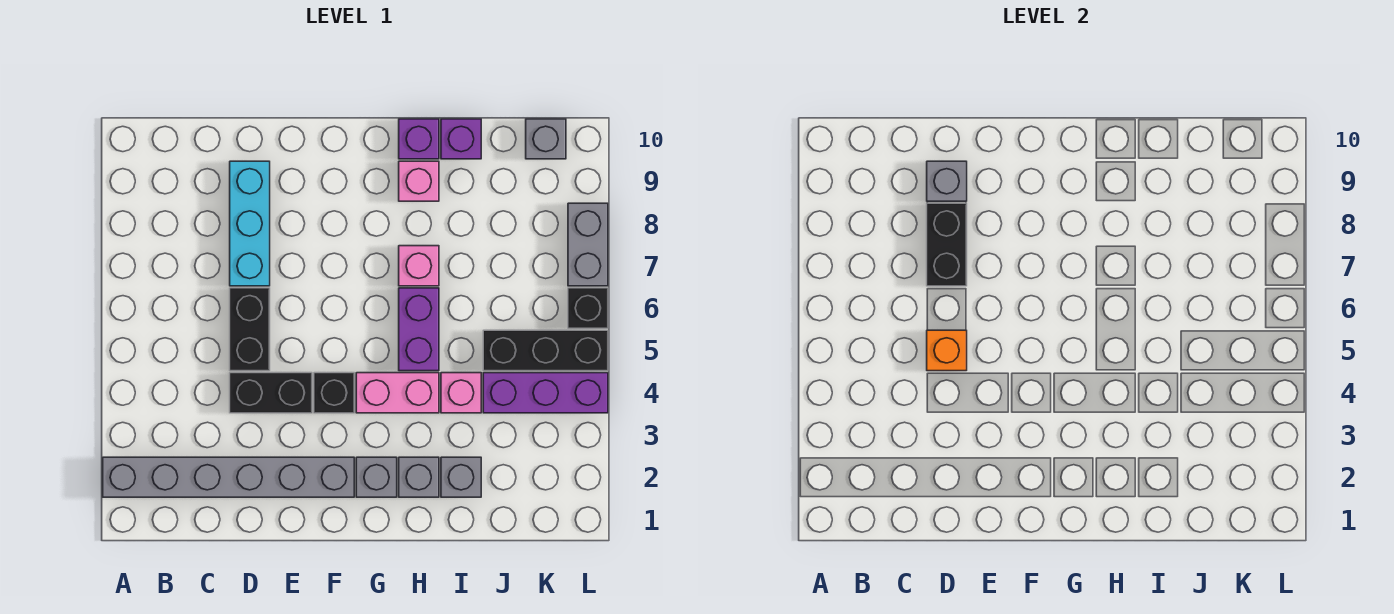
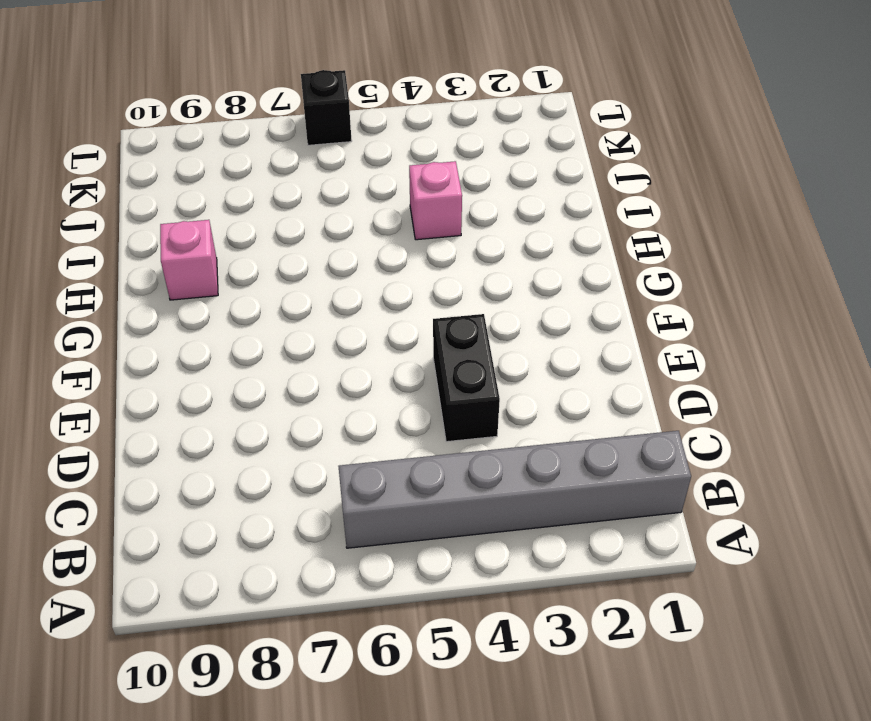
grey 1x6 brick [338,431,691,548] -> grey 1x6 brick turned to [103,457,354,497]
none -> black 1x2 brick [230,288,270,371]
none -> cyan 1x3 brick [230,161,270,286]
none -> black 1x1 brick [314,373,354,413]

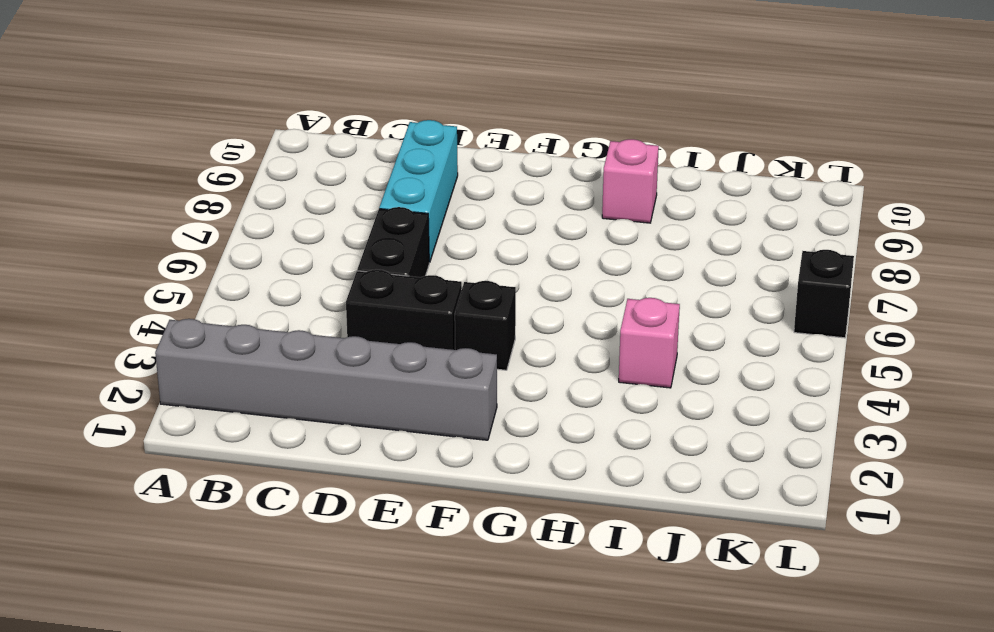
none -> grey 1x1 brick [356,457,397,497]
none -> pink 1x2 brick [356,373,439,413]
none -> grey 1x1 brick [399,457,439,497]

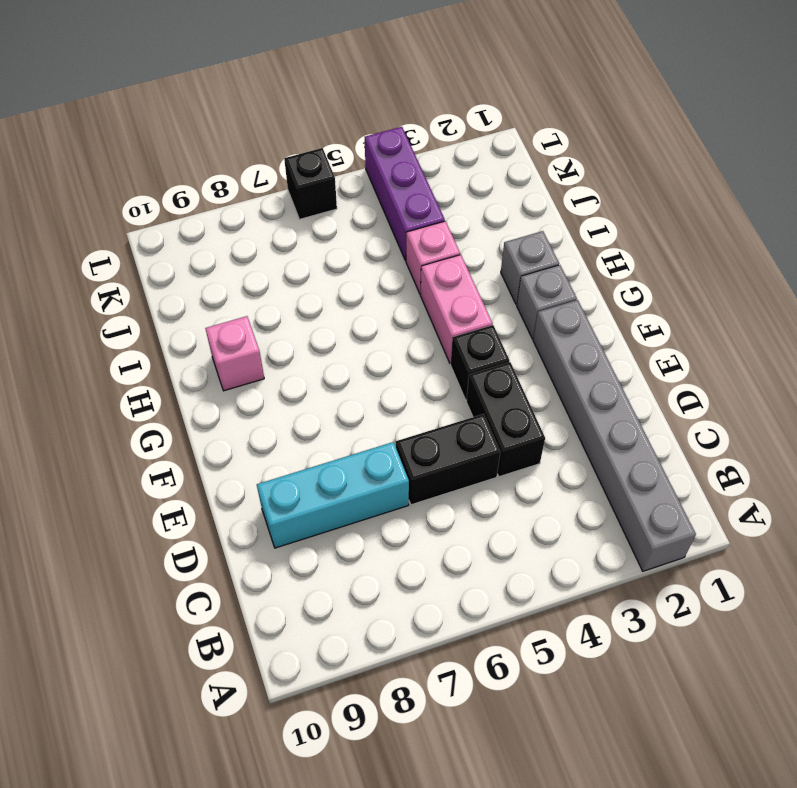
none -> purple 1x2 brick [399,288,439,371]
none -> pink 1x1 brick [399,246,439,286]
none -> purple 1x1 brick [399,119,439,159]

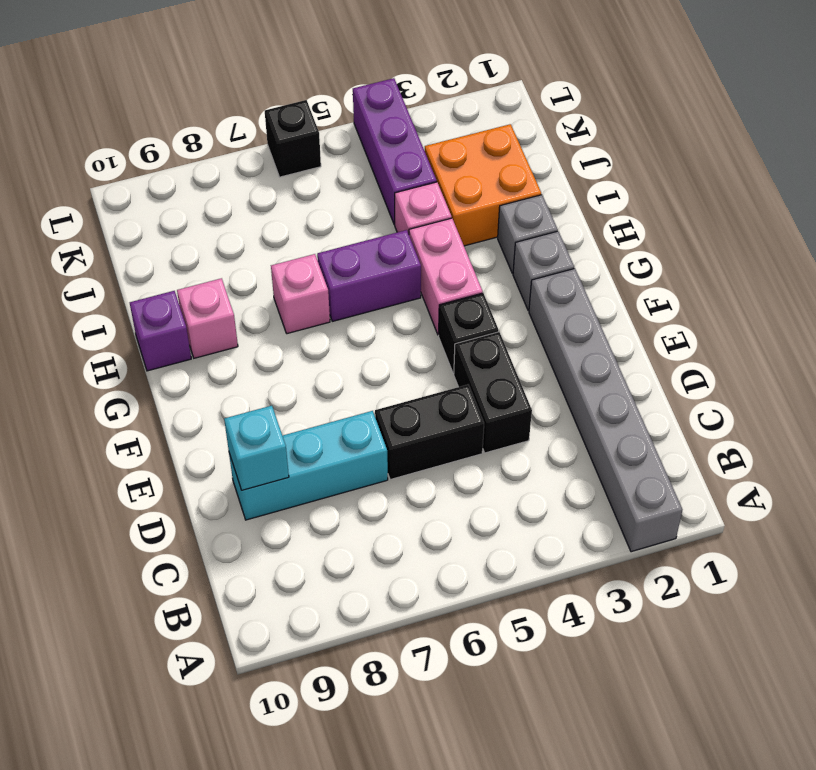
cyan 1x1 brick [224,406,289,490] -> grey 1x1 brick [927,161,967,201]
orange 2x2 brick [425,124,541,246] -> grey 1x1 brick [441,457,481,497]
none -> purple 1x1 brick [441,119,481,159]
none -> black 1x3 brick [483,330,608,371]
none -> grey 1x1 brick [526,119,566,159]

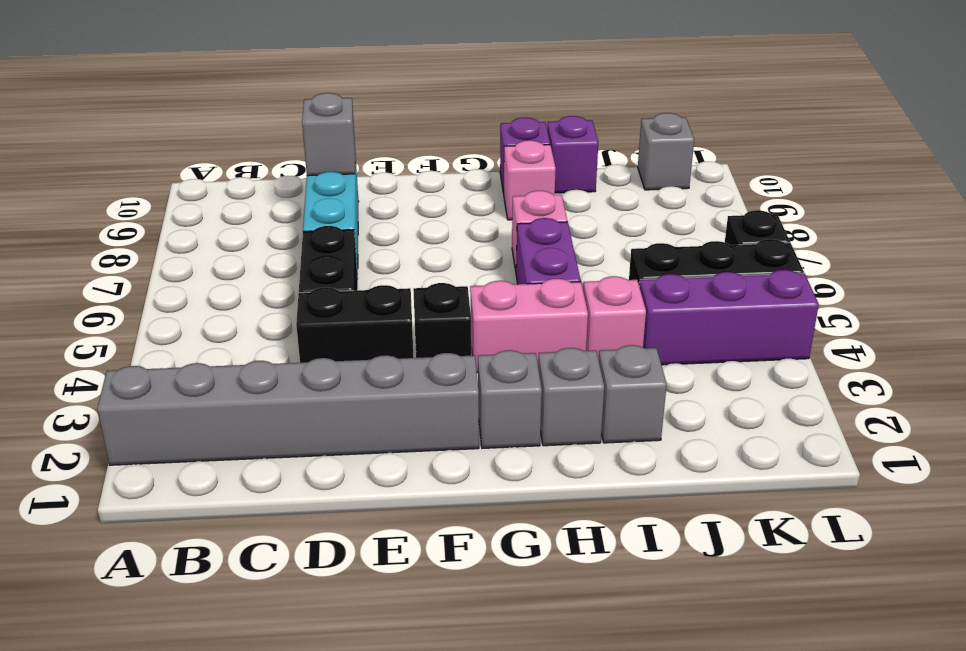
none -> grey 1x2 brick [568,203,608,286]
none -> orange 1x1 brick [927,330,967,371]
none -> black 1x2 brick [927,203,967,286]

